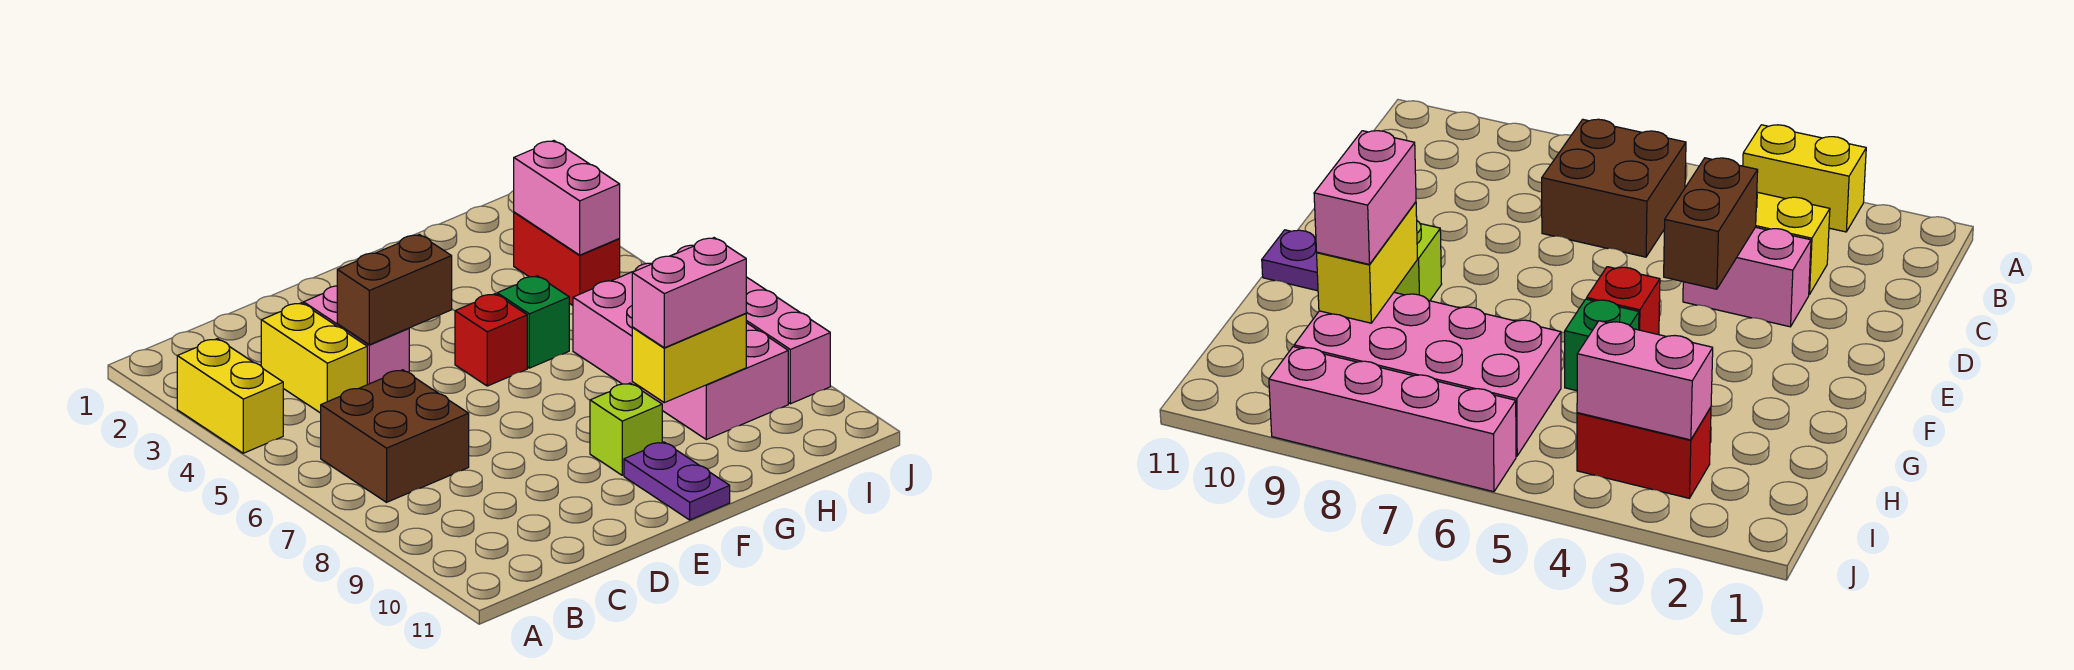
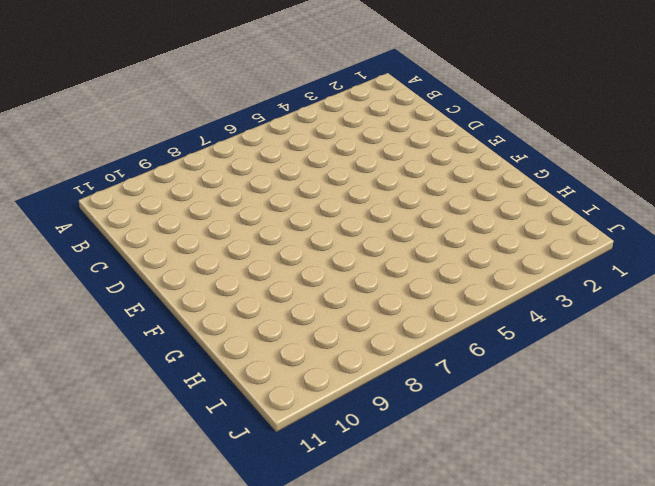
none -> yellow 1x2 brick [177,339,283,453]
none -> brown 2x2 brick [321,370,469,502]
none -> yellow 1x2 brick [261,303,367,413]

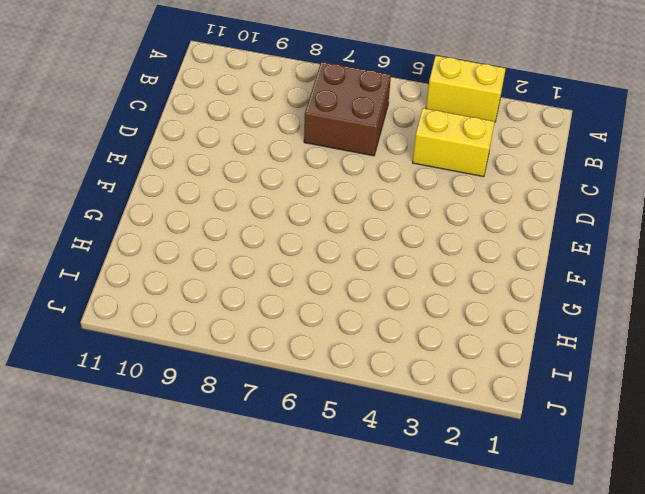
none -> pink 1x2 brick [304,286,409,385]
none -> red 1x1 brick [455,294,527,386]
none -> lime 1x1 brick [590,383,662,475]

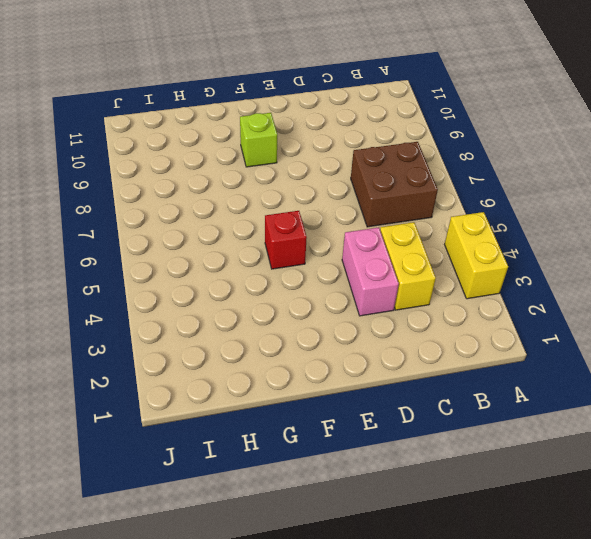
none -> purple 1x2 plate [624,442,730,520]
none -> green 1x1 brick [497,276,569,368]
none -> pink 2x4 brick [573,263,788,440]

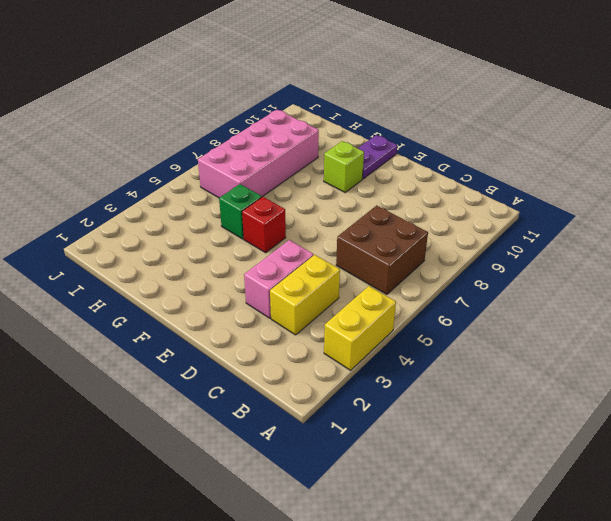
none -> red 1x2 brick [514,212,620,305]
none -> pink 1x4 brick [671,245,830,404]
none -> brown 1x2 brick [337,234,452,345]

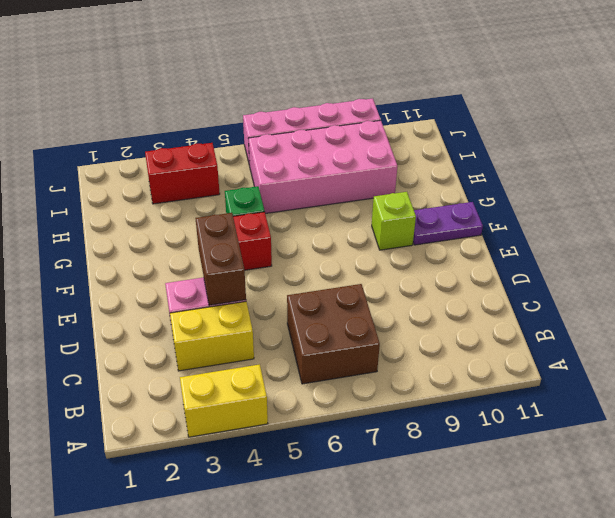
none -> yellow 1x2 brick [632,313,746,403]
none -> pink 1x2 brick [514,141,620,255]
none -> pink 1x2 brick [632,238,746,348]

